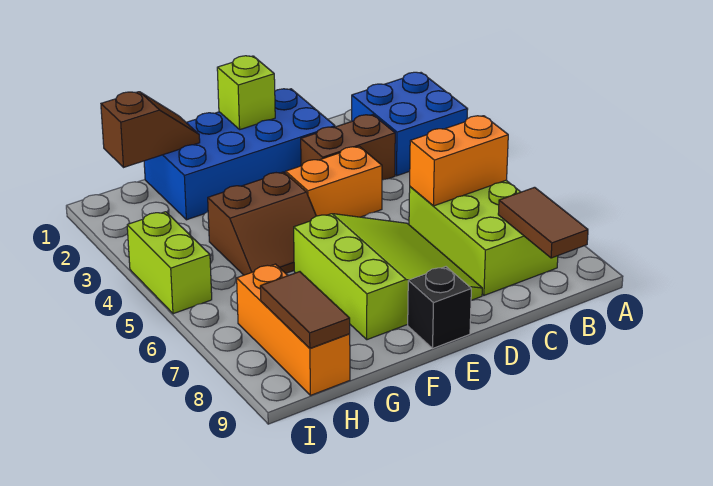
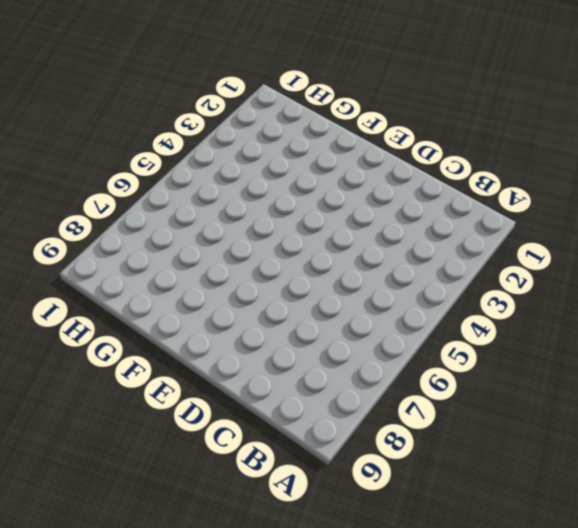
none -> blue 2x2 brick [352,72,468,176]
none -> lime 2x3 brick [409,180,558,295]
none -> brown 1x2 brick [301,115,395,180]

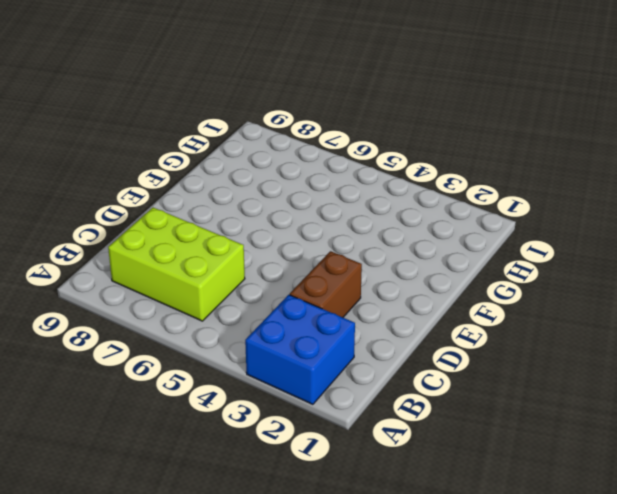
none -> blue 2x4 brick [144,89,335,220]
none -> orange 1x2 brick [286,146,382,217]
none -> lime 3x3 slope [294,214,482,340]

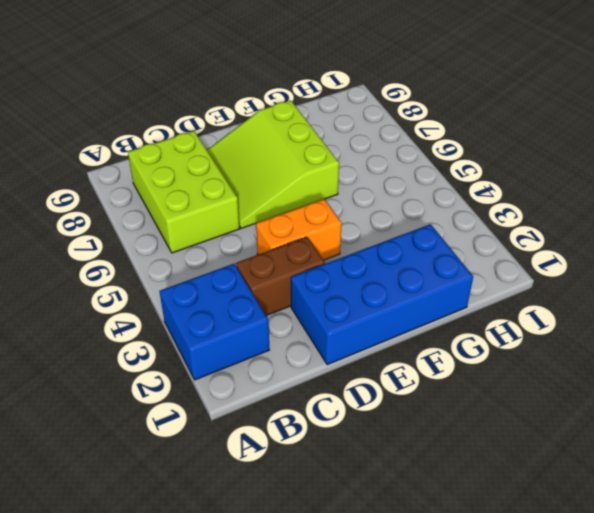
none -> black 1x1 brick [408,267,471,348]
none -> brown 2x2 slope [208,172,316,275]
none -> orange 1x3 brick [237,264,350,395]

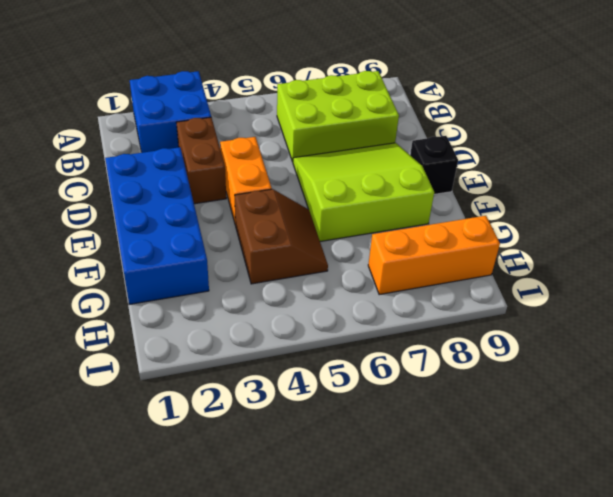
none -> lime 1x2 brick [127,212,212,314]
none -> orange 1x2 brick [410,116,508,206]
none -> brown 1x2 tile [498,187,588,258]

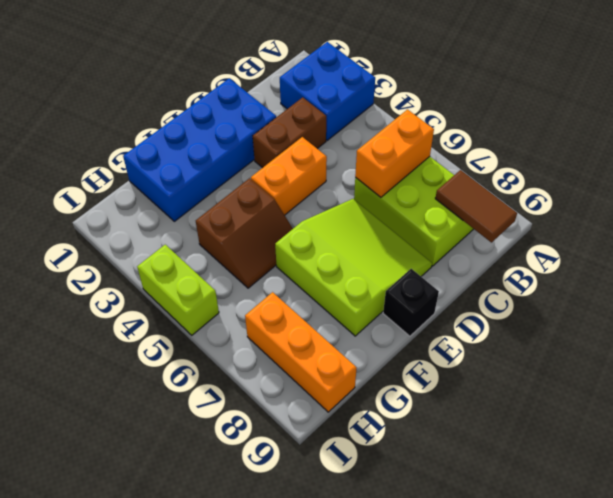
none -> lime 1x1 brick [217,56,275,129]
none -> brown 1x2 slope [101,92,200,167]
none -> brown 1x2 tile [260,272,350,348]

